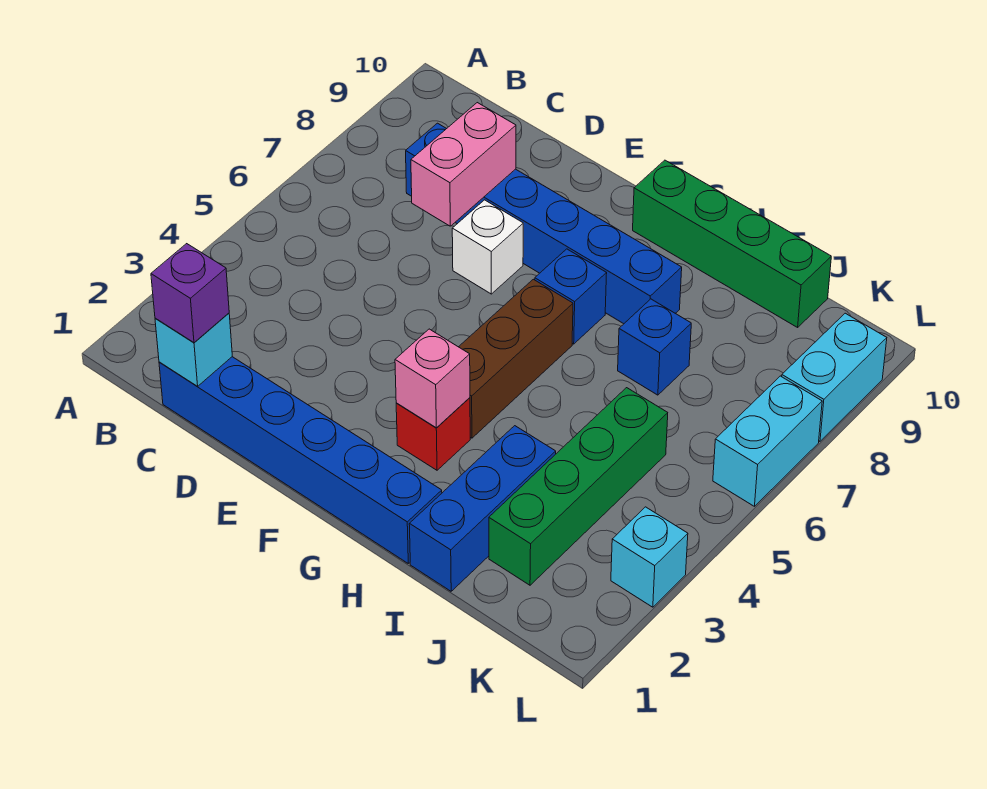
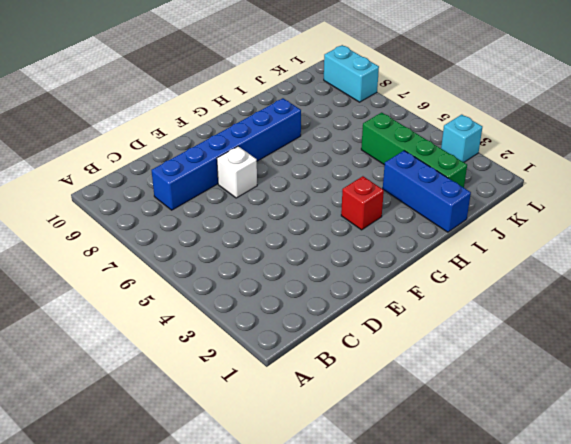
none -> blue 1x6 brick [159,357,442,563]
none -> brown 1x3 brick [459,279,573,438]
none -> blue 1x1 brick [535,249,607,344]

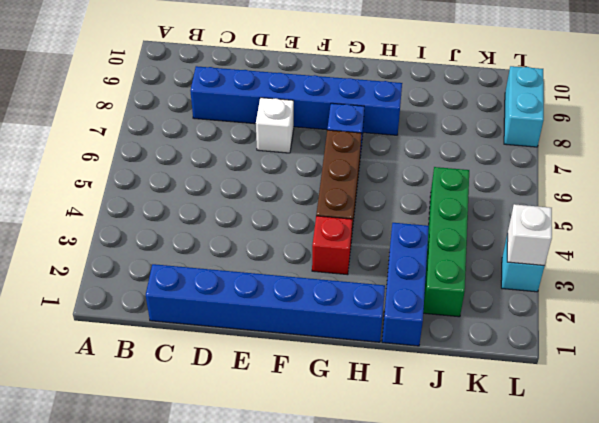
white 1x1 brick [507,204,552,265] -> none
none -> green 1x4 brick [633,160,831,327]
none -> blue 1x1 brick [618,299,691,395]
none -> cyan 1x2 brick [713,376,822,506]

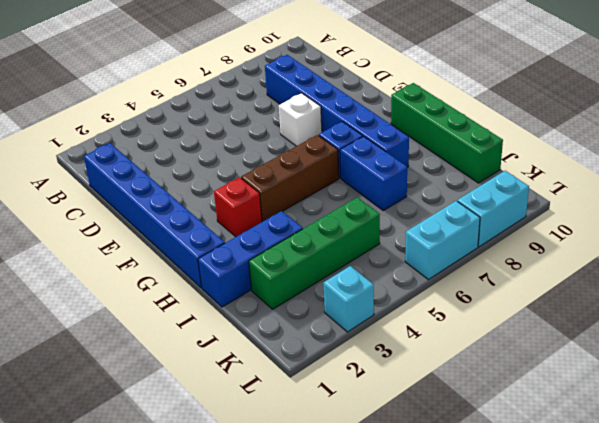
blue 1x2 brick [340,136,407,210] -> blue 1x1 brick [618,299,691,395]
none -> cyan 1x1 brick [155,313,232,386]
none -> pink 1x2 brick [411,103,516,226]
none -> pink 1x1 brick [395,329,470,428]

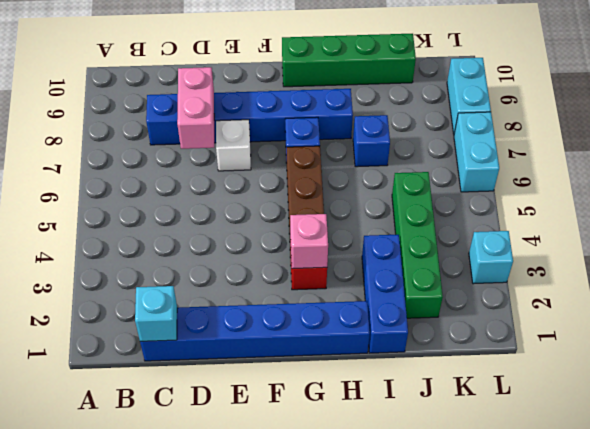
none -> purple 1x1 brick [151,244,229,343]

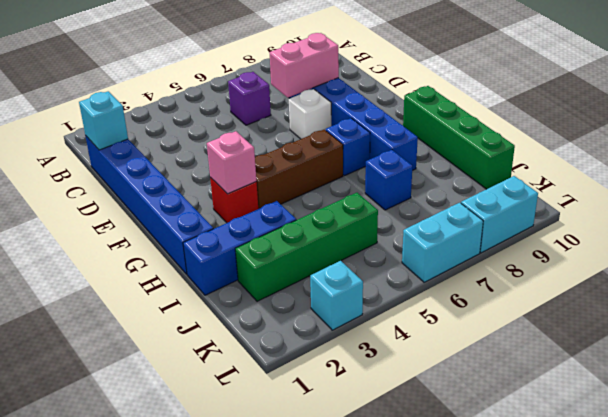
purple 1x1 brick [228,72,271,125] -> purple 1x1 brick moved to [151,244,229,343]

